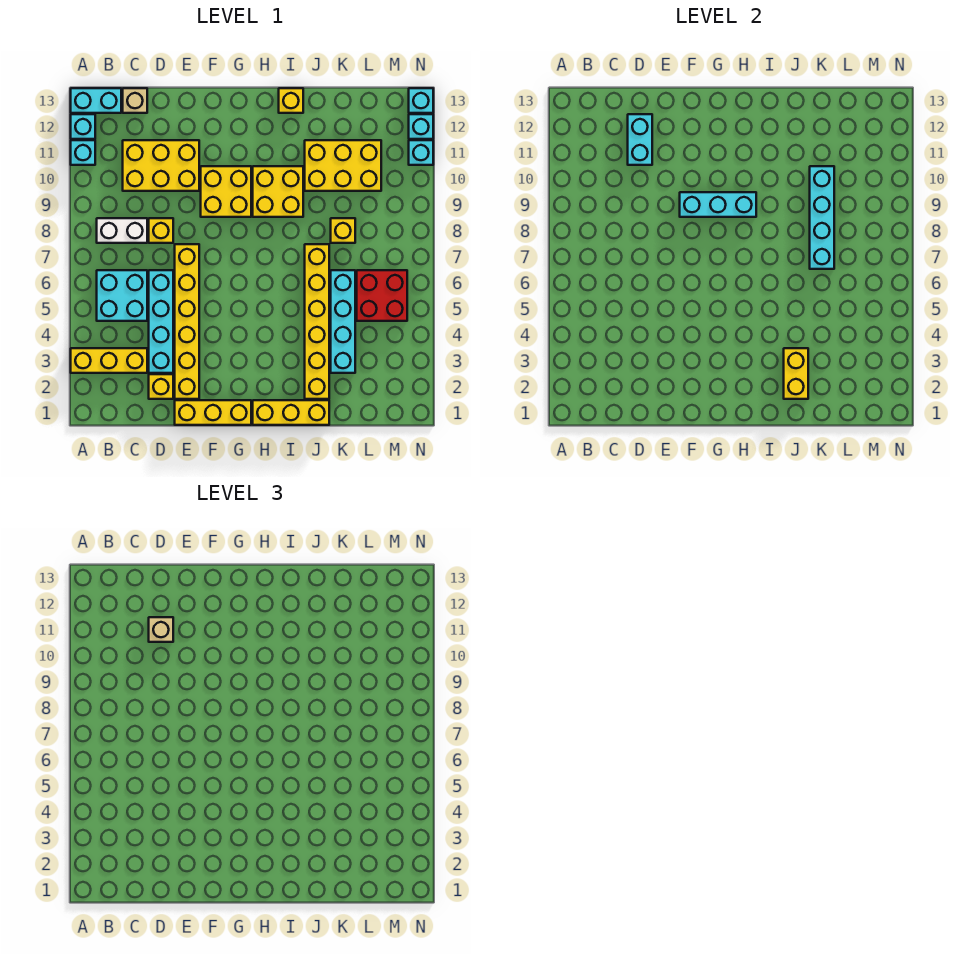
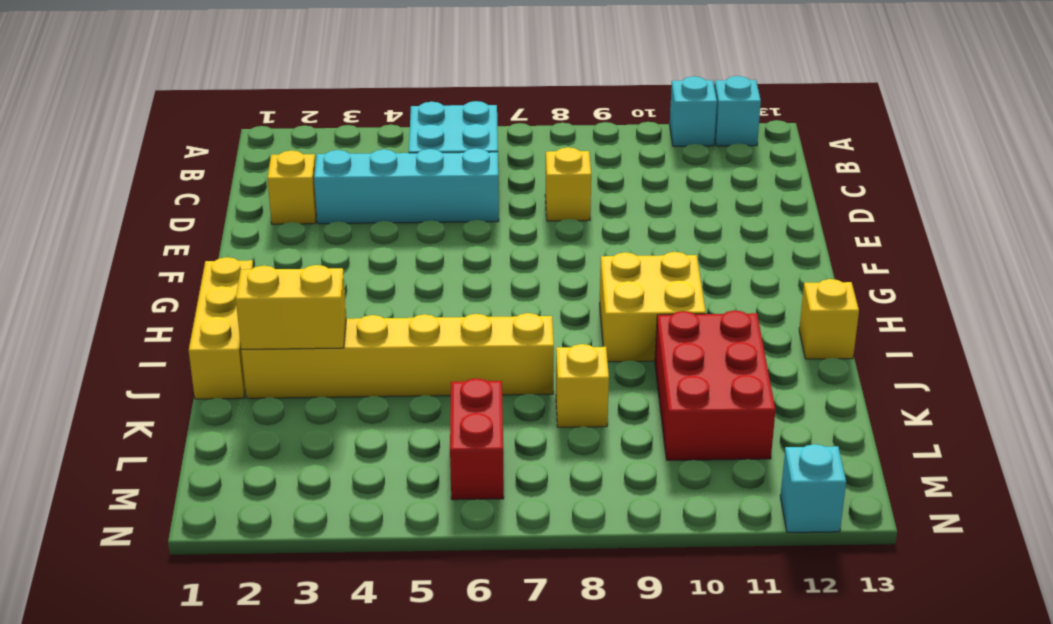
red 2x3 brick [655,310,776,460] -> yellow 2x3 brick [305,140,381,191]
red 1x2 brick [450,378,504,500] -> red 2x2 brick [357,270,407,321]
none -> yellow 1x3 brick [71,348,147,373]
none -> cyan 1x2 brick [71,88,121,113]
none -> white 1x2 brick [97,218,147,243]
none -> yellow 2x3 brick [123,140,199,191]

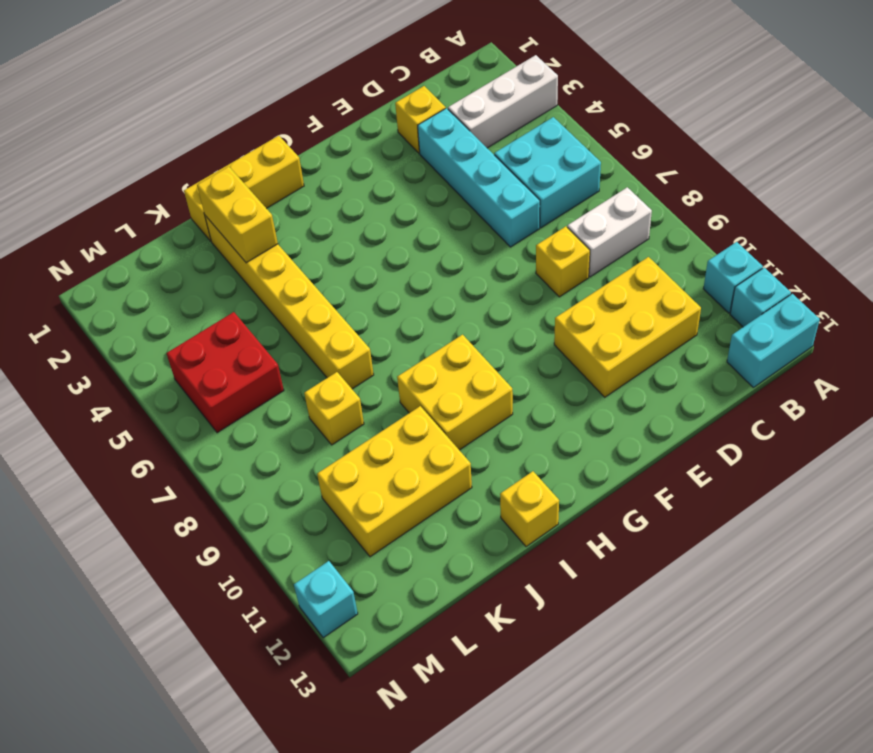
white 1x3 brick [448,55,558,148] -> yellow 1x3 brick [71,348,147,373]
none -> tan 1x1 brick [123,88,147,113]
none -> yellow 1x3 brick [175,400,251,425]
none -> yellow 1x6 brick [175,244,199,399]
none -> yellow 2x2 brick [201,166,251,217]

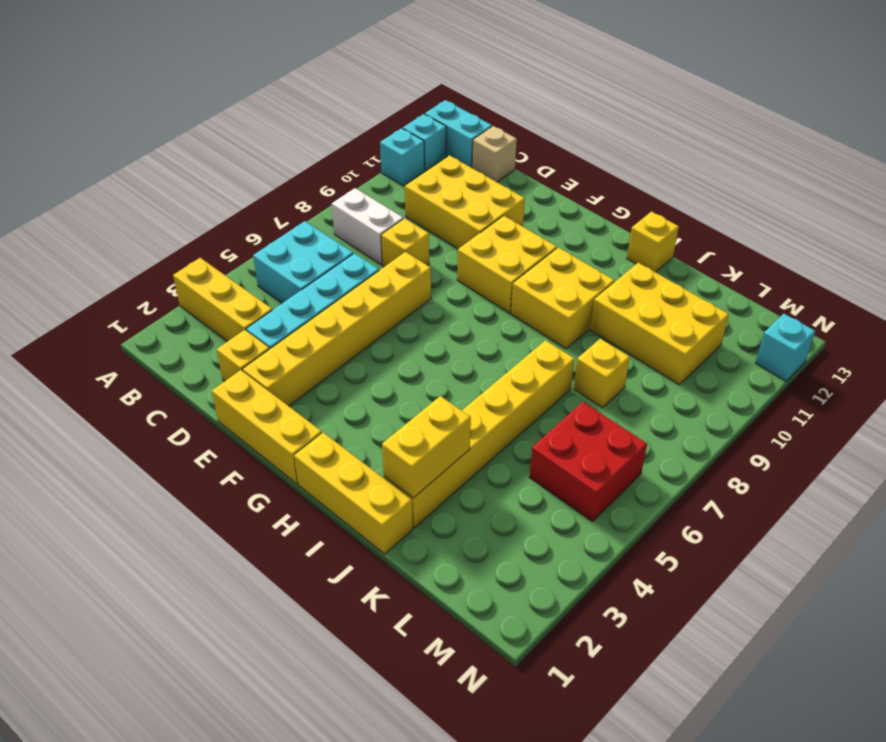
none -> cyan 1x4 brick [331,270,355,373]
none -> cyan 1x1 brick [409,140,433,165]
none -> cyan 1x1 brick [409,88,433,113]
none -> cyan 1x2 brick [628,114,652,165]

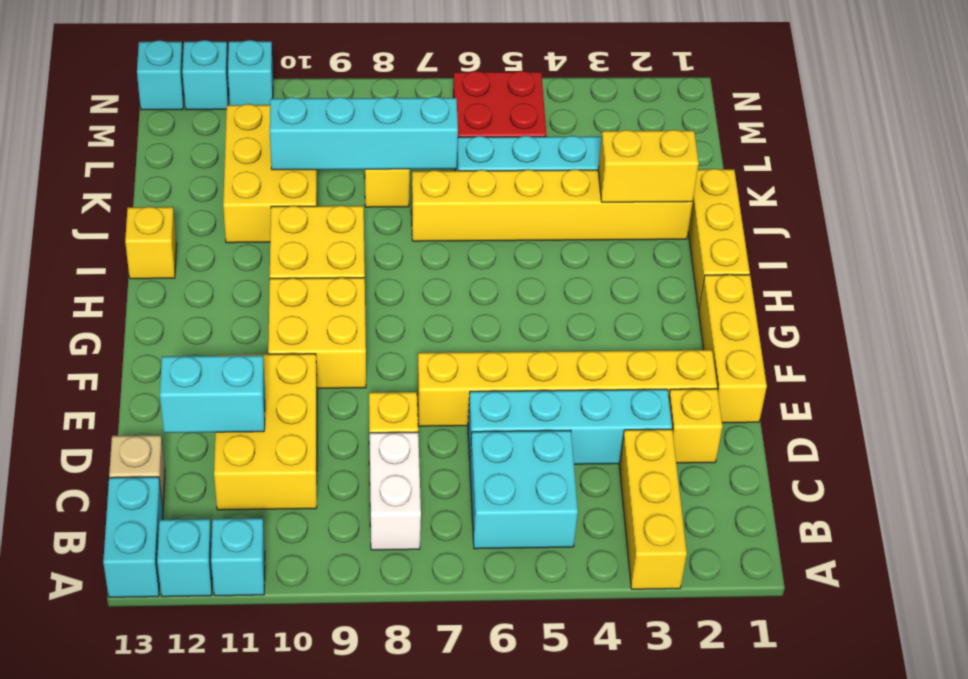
none -> cyan 1x3 brick [680,192,756,217]
none -> tan 1x1 brick [149,617,173,642]

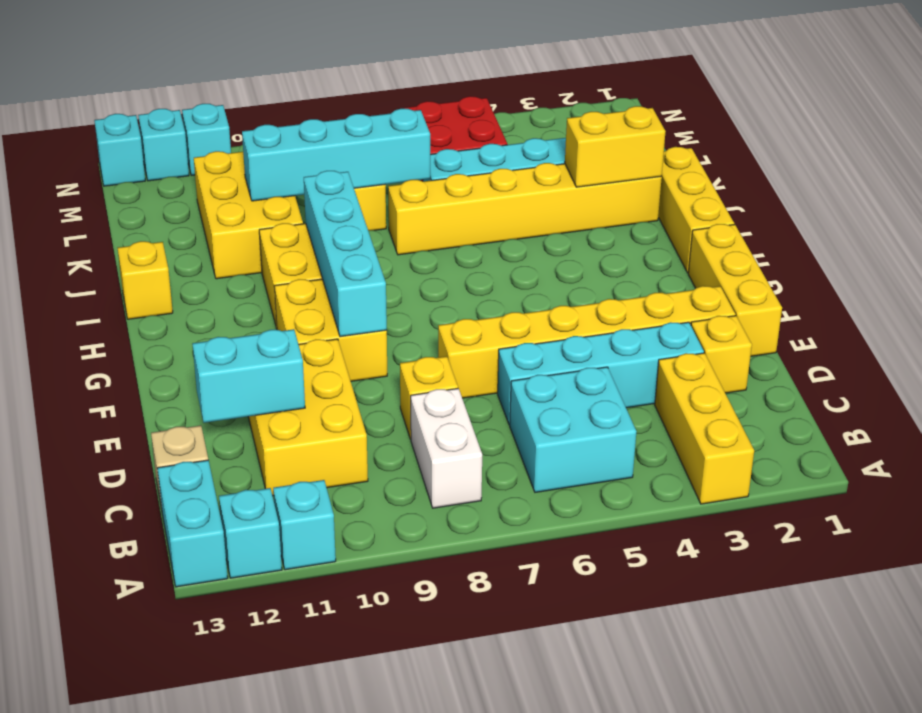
cyan 1x4 brick [304,171,387,337] -> cyan 1x3 brick [680,192,756,217]
none -> tan 1x1 brick [149,617,173,642]

